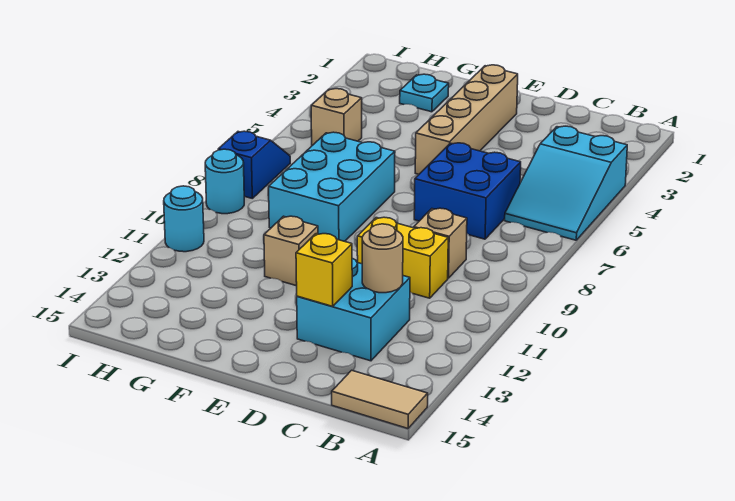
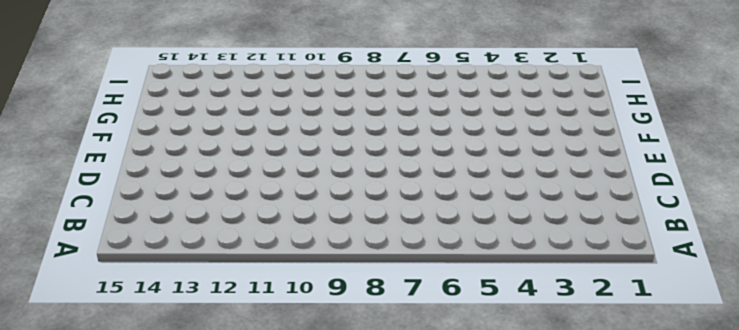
none -> cyan 2x3 slope [505,126,627,240]
none -> tan 1x2 tile [332,370,428,428]
none -> blue 2x2 brick [414,143,521,239]

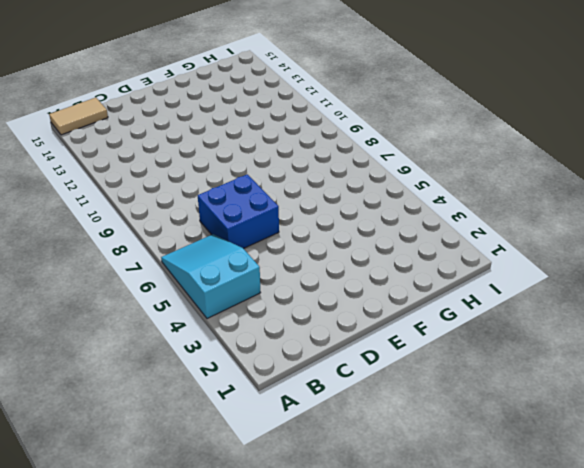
none -> tan 1x1 brick [414,208,467,278]
none -> yellow 1x2 brick [357,217,448,298]
none -> cyan 2x2 brick [297,258,410,361]

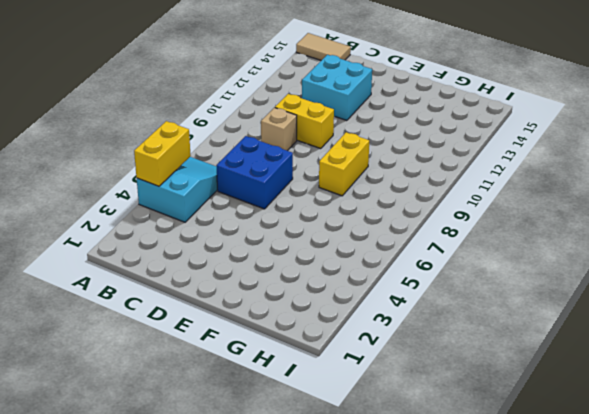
yellow 1x2 brick [134,121,191,186] -> none
yellow 1x2 brick [319,132,369,196] -> cyan 2x3 brick [269,132,395,241]
none -> tan 1x4 brick [415,65,518,174]
none -> tan 1x1 brick [264,216,318,286]
none -> cyan 1x1 plate [400,74,449,112]

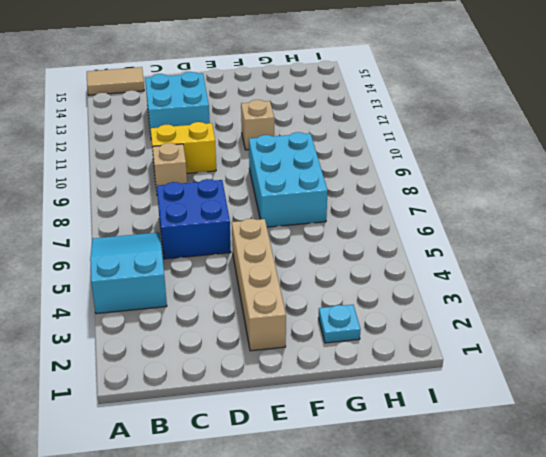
none -> tan 1x1 brick [311,89,362,145]
none -> blue 1x2 slope [218,131,290,198]
none -> cyan 1x1 round brick [205,149,244,214]

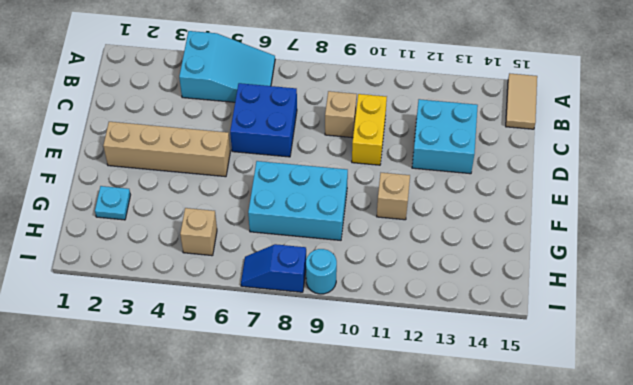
none -> cyan 1x1 round brick [164,186,204,252]
none -> tan 1x1 round brick [362,224,403,293]
none -> yellow 1x1 brick [296,234,352,306]

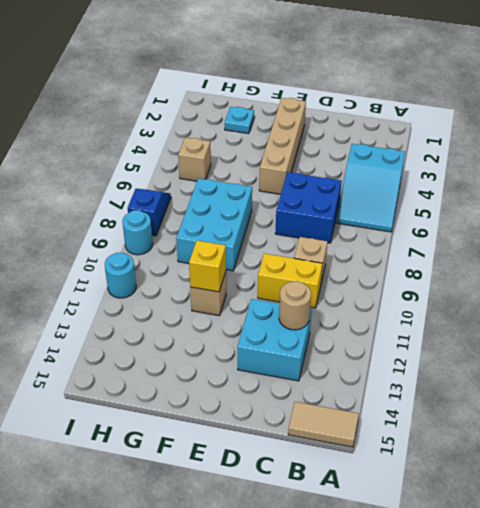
yellow 1x1 brick [189,241,226,292] -> yellow 1x1 brick moved to [296,234,352,306]

